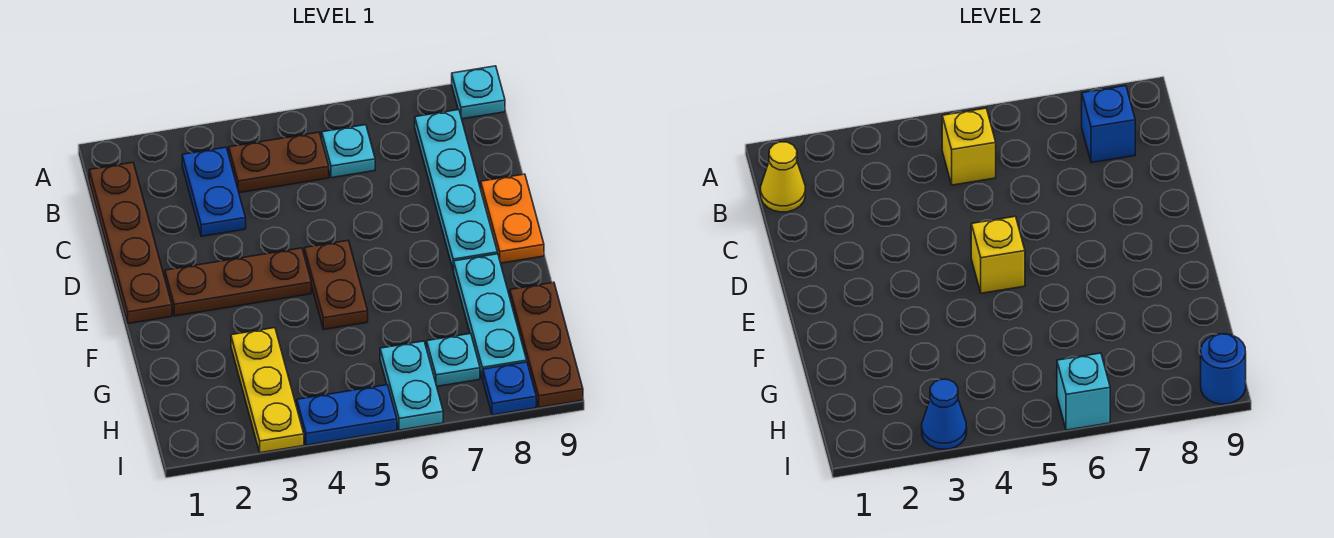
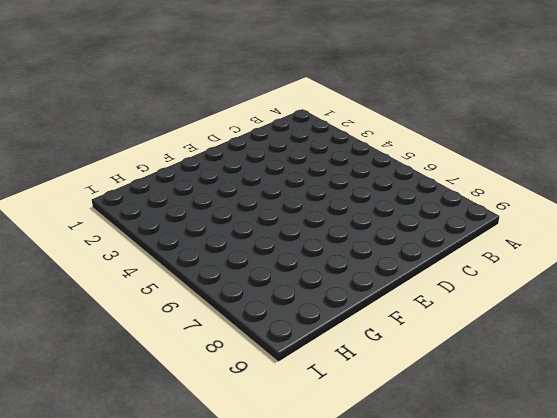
none -> cyan 1x1 plate [452,66,505,119]
none -> brown 1x4 plate [89,162,172,324]
none -> blue 1x2 plate [182,147,246,236]

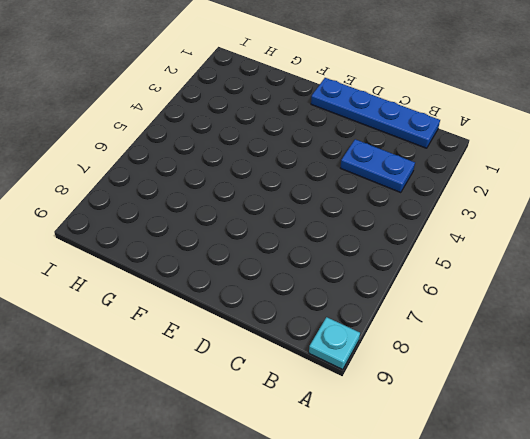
blue 1x4 plate [311,78,440,148] -> brown 1x4 plate [89,162,172,324]
none -> brown 1x2 plate [229,132,329,193]
none -> cyan 1x1 plate [322,125,375,178]
none -> cyan 1x4 plate [415,110,497,270]

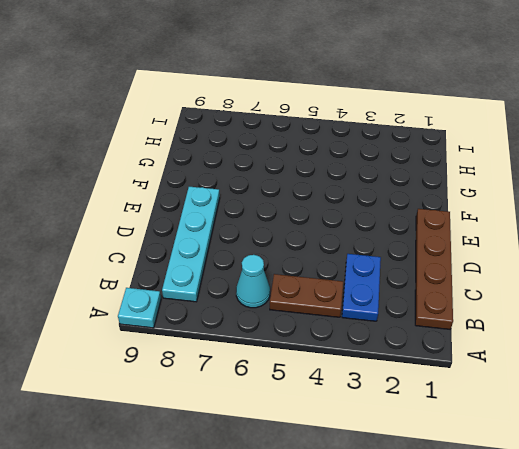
cyan 1x1 cone [236,255,270,308] -> cyan 1x1 plate [322,125,375,178]
none -> orange 1x2 plate [481,174,544,263]
none -> brown 1x3 plate [165,248,311,316]
none -> brown 1x2 plate [304,240,368,329]

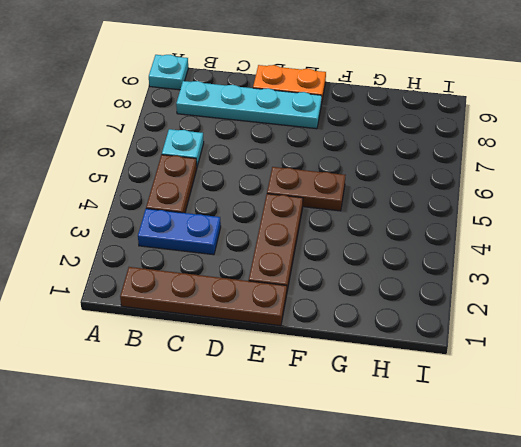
none -> cyan 1x3 plate [453,254,527,379]
none -> yellow 1x3 plate [231,328,304,453]
none -> brown 1x3 plate [510,282,583,407]

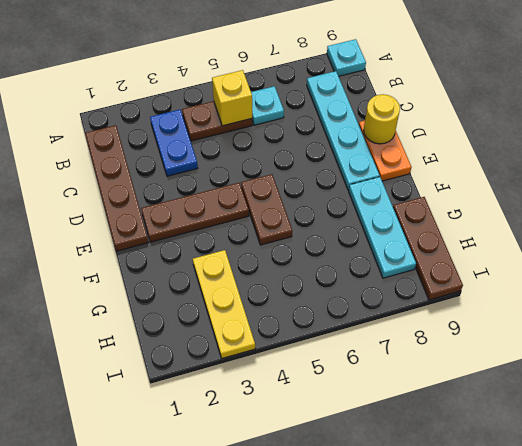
yellow 1x1 round brick [364,94,400,144] -> none
none -> cyan 1x2 plate [380,341,443,430]
none -> cyan 1x1 plate [427,334,480,386]
none -> blue 1x2 plate [297,385,397,445]

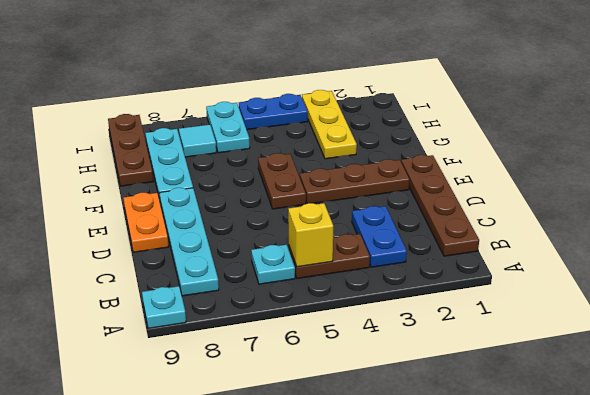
cyan 1x1 tile [179,125,216,157] -> cyan 1x1 plate [427,334,480,386]
none -> blue 1x1 plate [483,362,536,415]
none -> yellow 1x1 cone [761,142,805,212]
none -> blue 1x1 brick [1082,86,1135,163]

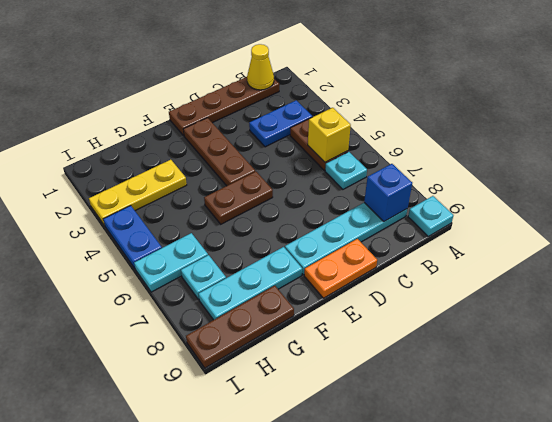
none -> blue 1x1 plate [483,362,536,415]
none -> yellow 1x1 brick [971,216,1025,293]
none -> blue 1x1 cone [922,379,967,449]

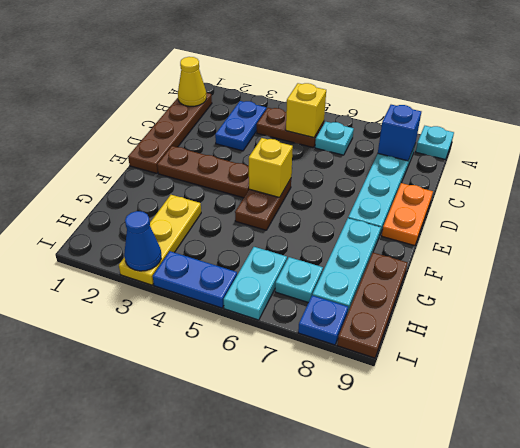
none -> cyan 1x1 brick [1057,353,1110,430]
none -> blue 1x1 round brick [1201,334,1246,404]

